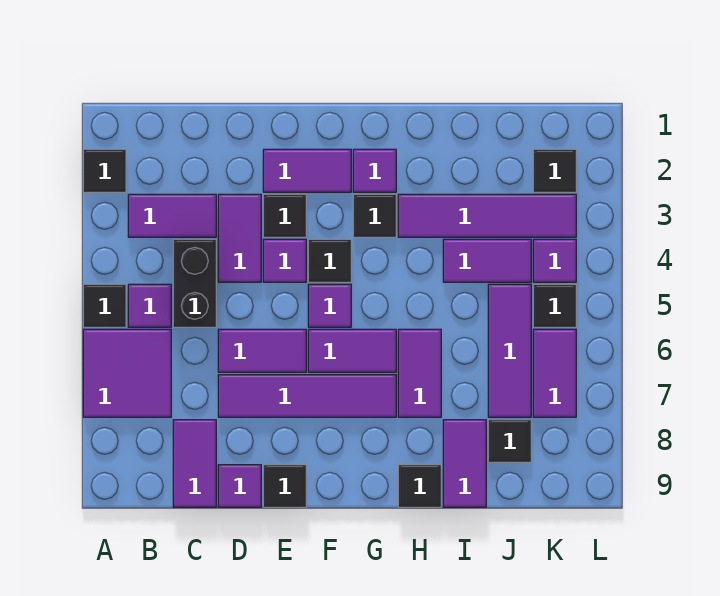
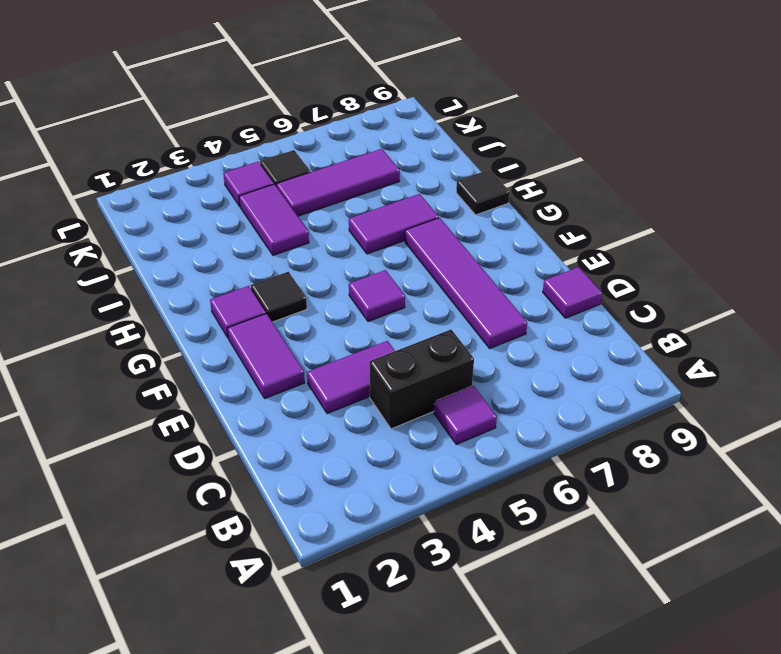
none -> black 1x1 tile [83,149,126,192]
none -> black 1x1 tile [83,284,126,327]
none -> purple 2x2 tile [83,329,171,417]
none -> purple 1x2 tile [128,194,216,237]

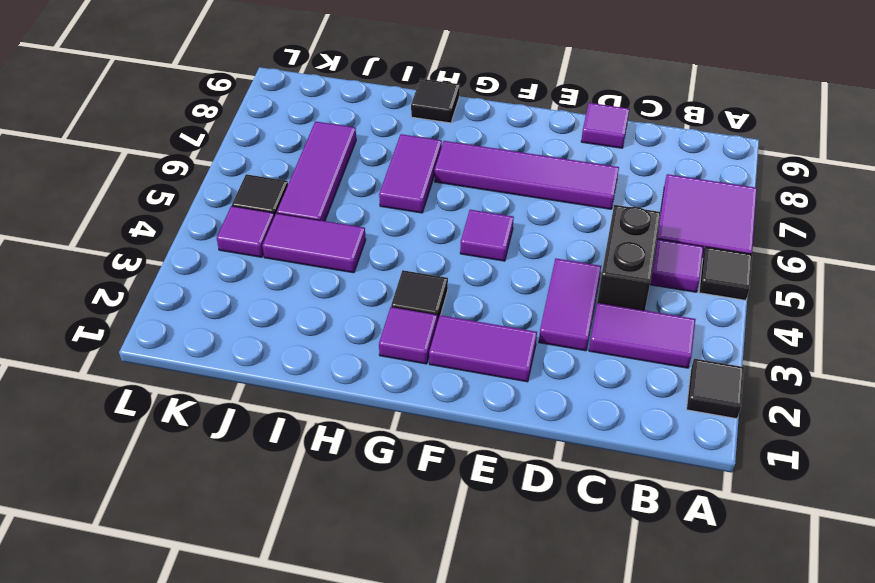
none -> purple 1x2 tile [173,420,216,507]
none -> purple 1x2 tile [218,329,306,372]
none -> black 1x1 tile [263,194,306,237]
none -> purple 1x1 tile [263,239,306,282]

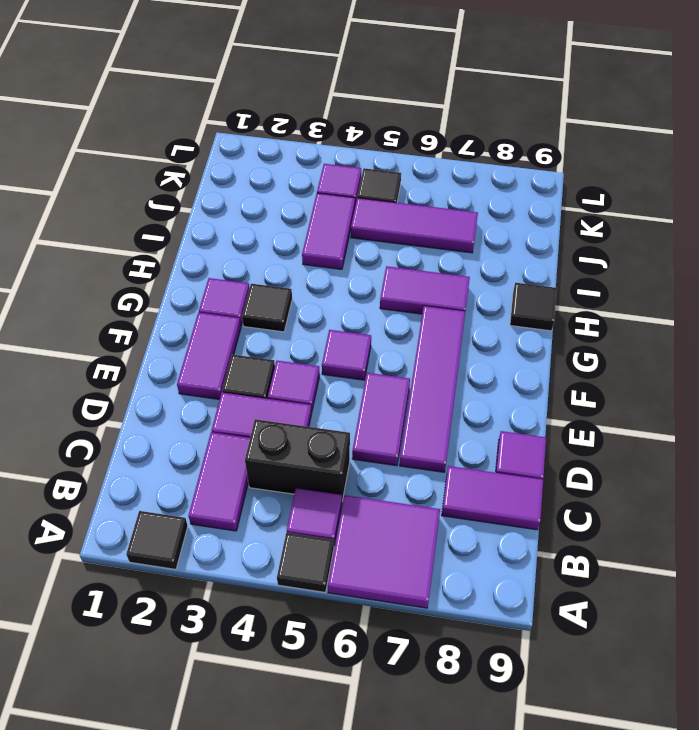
none -> black 1x1 tile [263,465,306,507]
none -> black 1x1 tile [308,239,351,282]
none -> purple 1x2 tile [308,329,396,372]
none -> purple 1x4 tile [398,194,576,237]

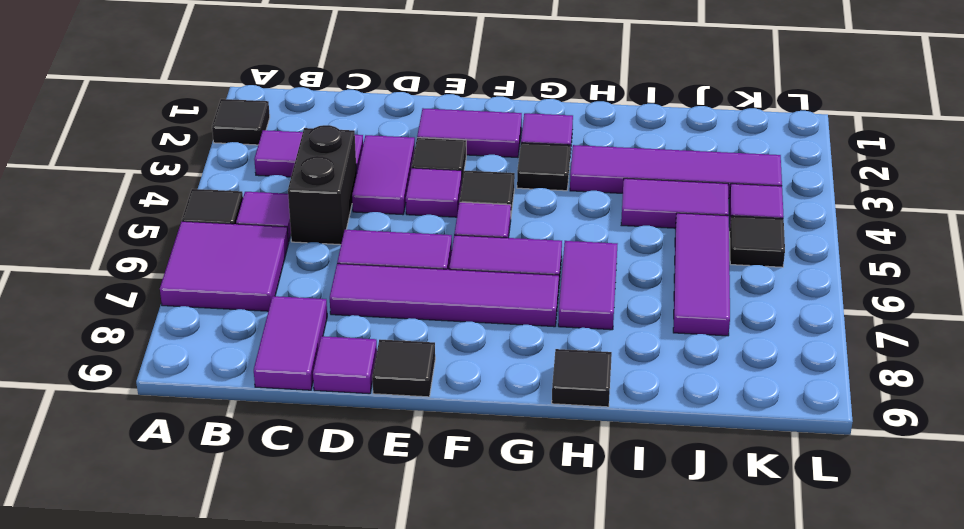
none -> purple 1x2 tile [443,420,486,507]
none -> black 1x1 tile [488,420,531,462]
none -> black 1x1 tile [533,149,576,192]
none -> purple 1x2 tile [533,329,576,417]

